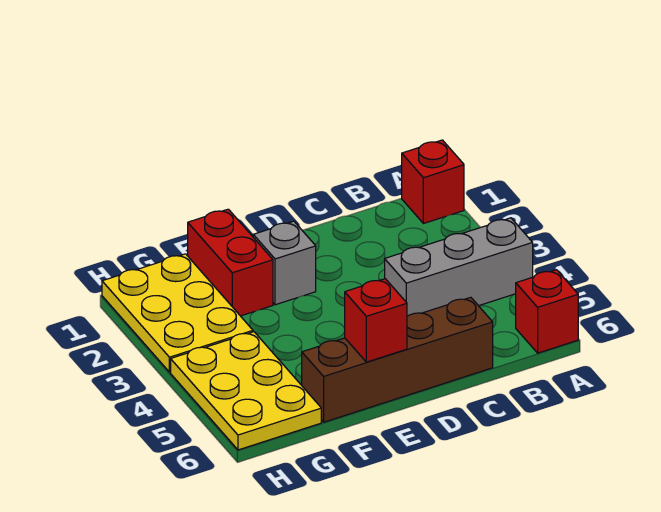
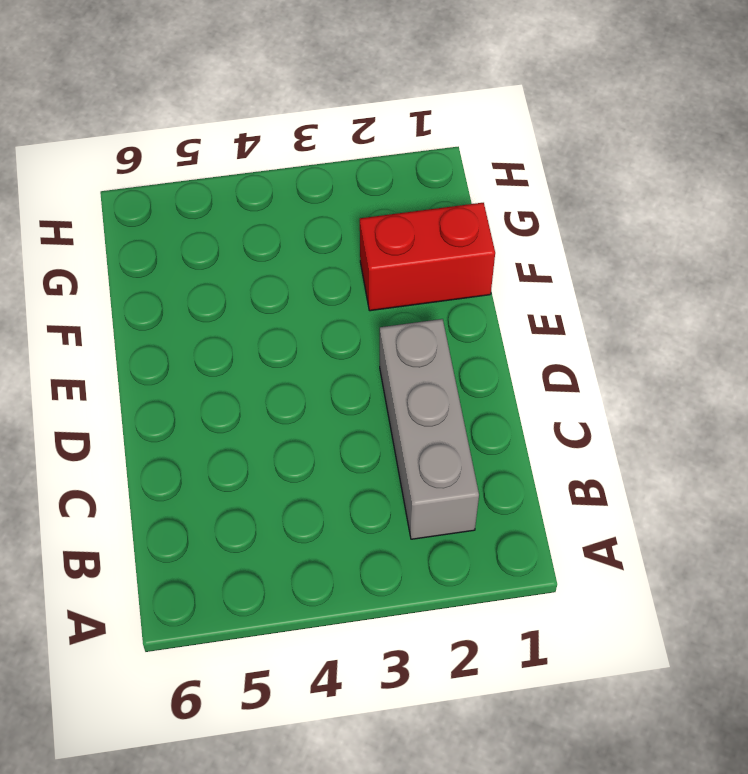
grey 1x3 brick [380,319,479,539] -> grey 1x3 brick moved to [385,218,533,316]
none -> red 1x1 brick [402,140,464,224]
none -> red 1x1 brick [516,270,578,353]

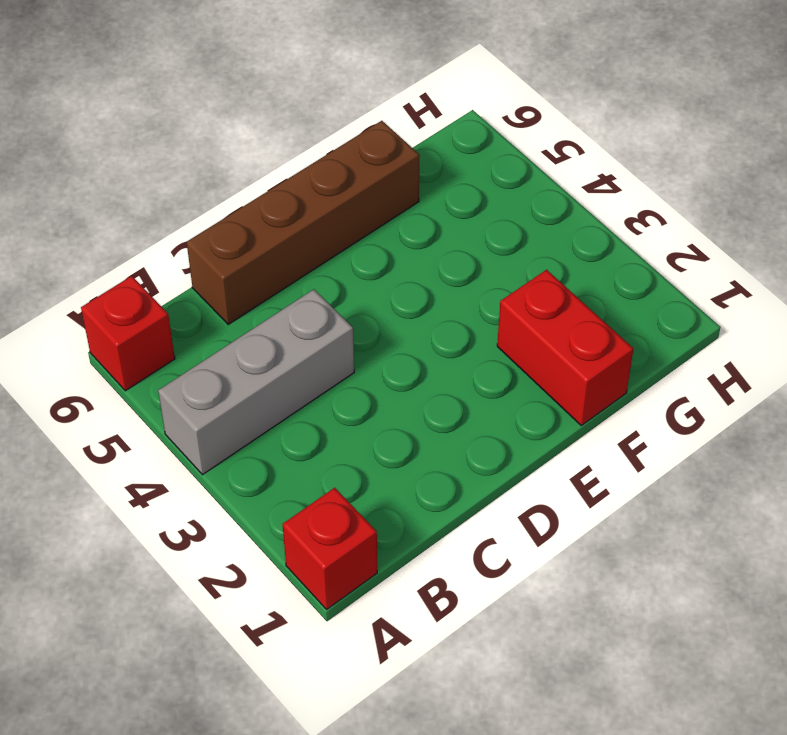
none -> grey 1x1 brick [253,221,316,305]
none -> yellow 2x3 plate [102,254,253,372]

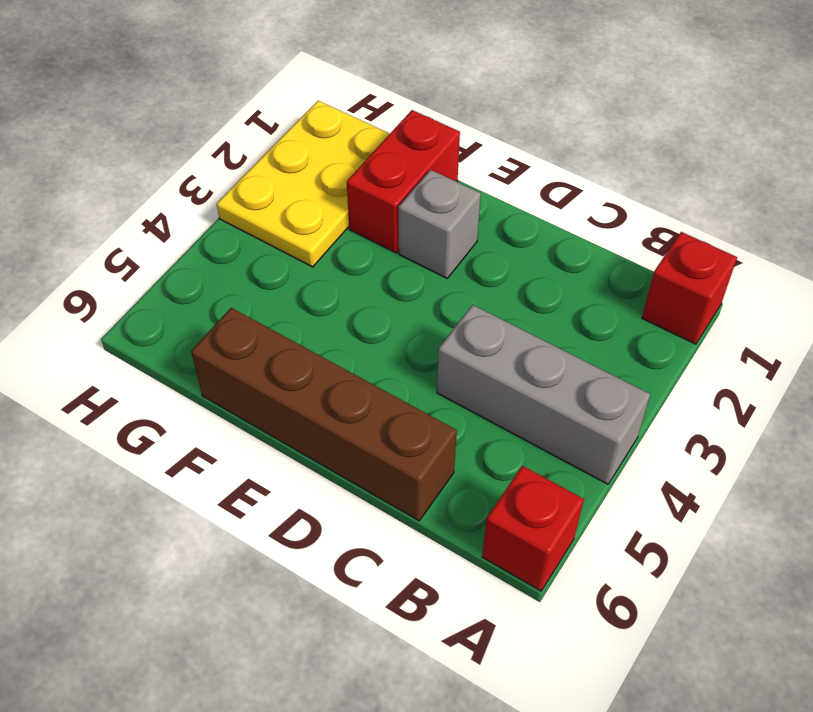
none -> yellow 2x3 plate [171,332,321,450]
none -> red 1x1 brick [345,279,407,362]

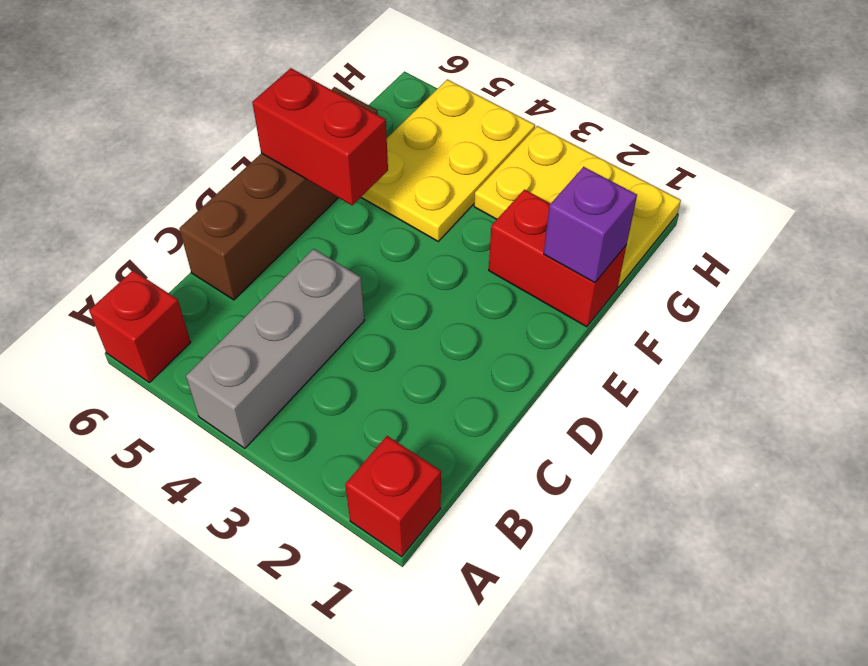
red 1x2 brick [252,68,388,205] -> red 1x1 brick [345,279,407,362]
purple 1x1 brick [544,167,637,283] -> none
yellow 2x3 plate [361,79,535,241] -> yellow 2x3 plate turned to [171,332,321,450]
none -> grey 1x1 brick [253,221,316,305]

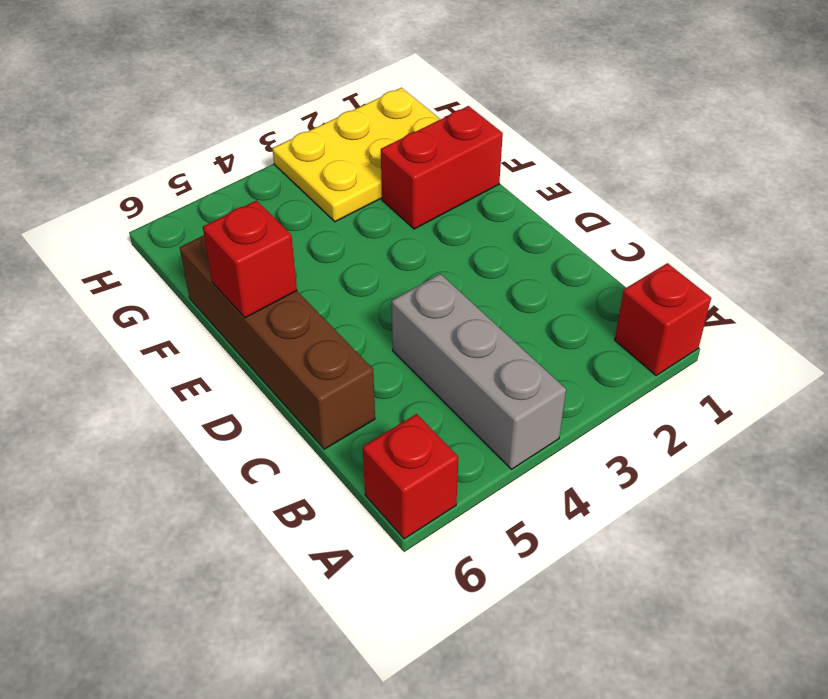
none -> grey 1x1 brick [253,221,316,305]
none -> yellow 2x3 plate [171,332,321,450]

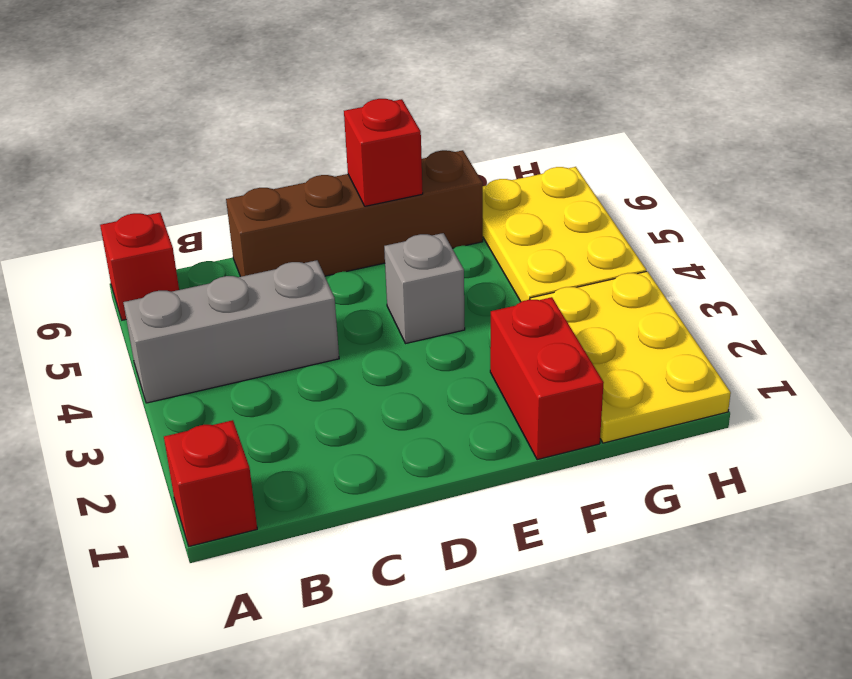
grey 1x1 brick [384,233,465,344] -> grey 1x1 brick moved to [253,221,316,305]

